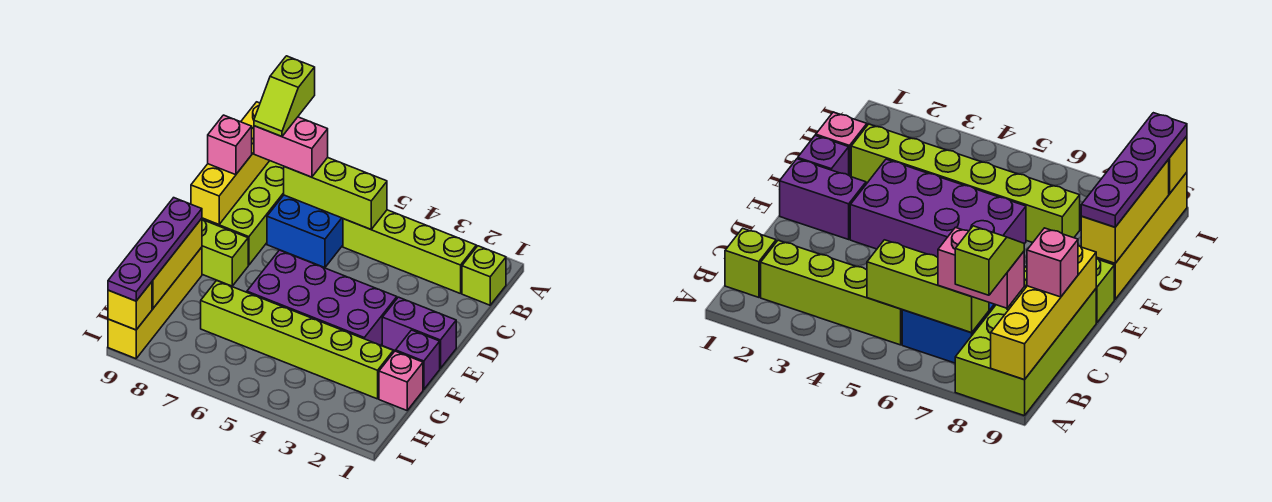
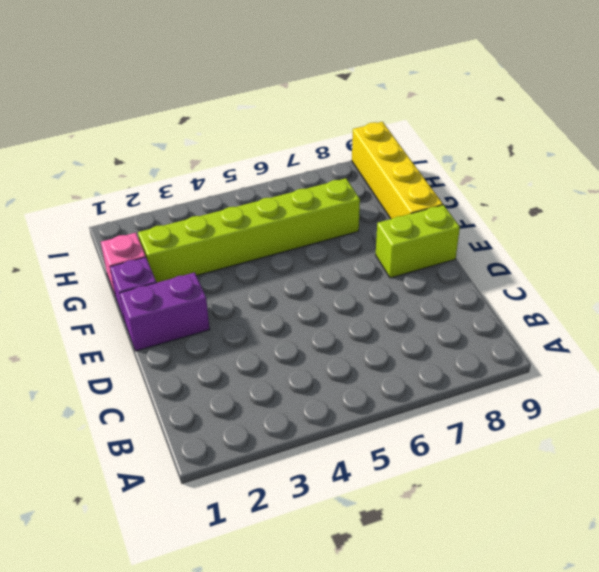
none -> lime 2x4 brick [202,161,284,265]
none -> lime 1x1 brick [462,246,506,305]
none -> lime 1x4 brick [343,210,476,294]

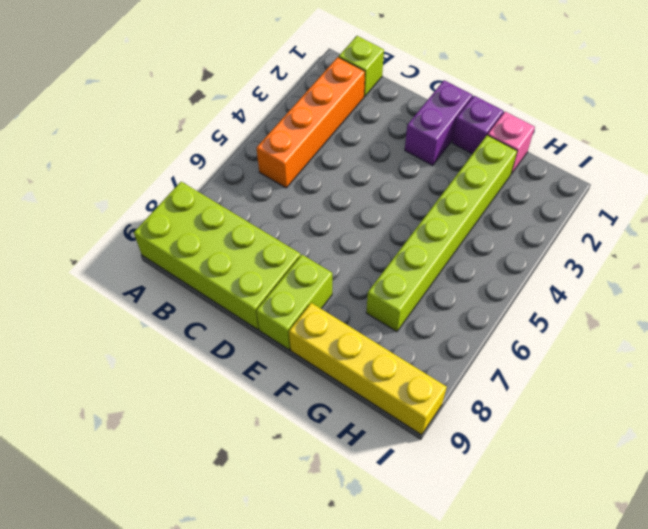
orange 1x4 brick [256,57,365,188] -> lime 1x4 brick [343,210,476,294]
none -> blue 2x2 brick [267,195,343,268]
none -> purple 2x4 brick [247,250,397,345]
none -> yellow 1x4 brick [191,102,270,225]

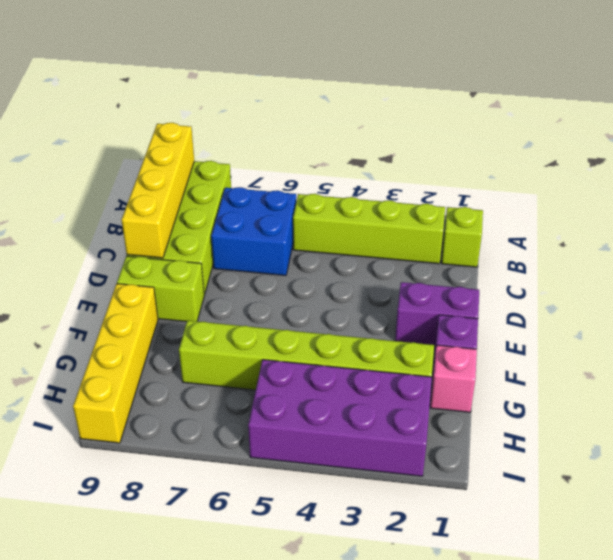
purple 2x4 brick [248,360,432,476] -> purple 2x4 brick moved to [247,250,397,345]
none -> lime 1x3 brick [284,158,387,229]
none -> yellow 1x3 brick [152,218,202,309]
none -> yellow 1x1 brick [108,282,152,330]

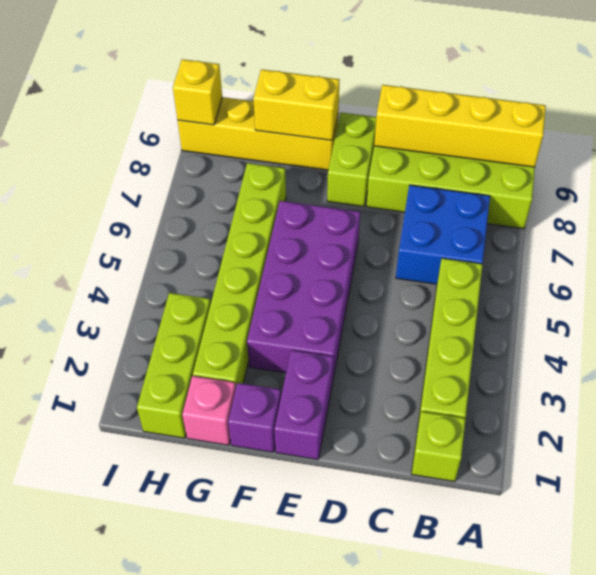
yellow 1x2 brick [253,69,339,140] -> yellow 1x3 brick [152,218,202,309]
lime 1x3 brick [137,293,211,438] -> lime 1x3 brick moved to [284,158,387,229]
none -> pink 1x2 brick [254,117,328,177]
none -> pink 1x1 brick [208,115,252,175]
none -> purple 1x4 plate [108,198,202,301]

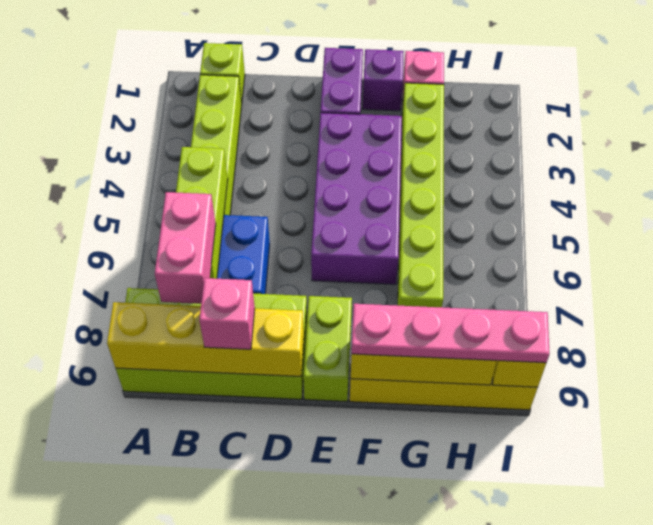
pink 1x4 plate [352,304,550,363] -> purple 1x4 plate [108,198,202,301]
none -> lime 1x2 slope [254,56,315,137]

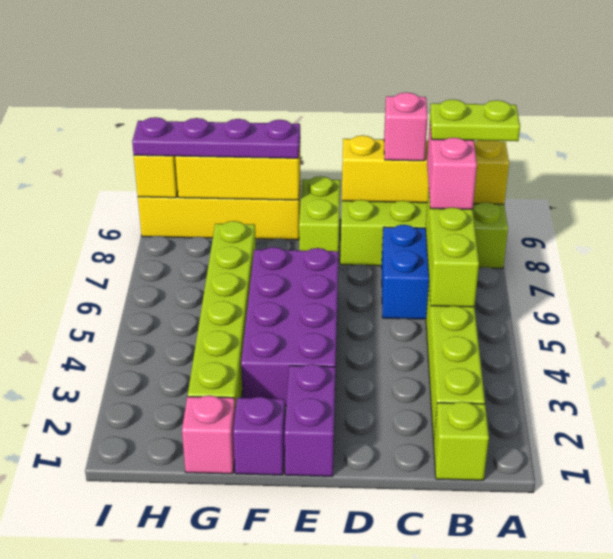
lime 1x2 plate [430,99,520,141] -> lime 1x2 slope [254,56,315,137]

